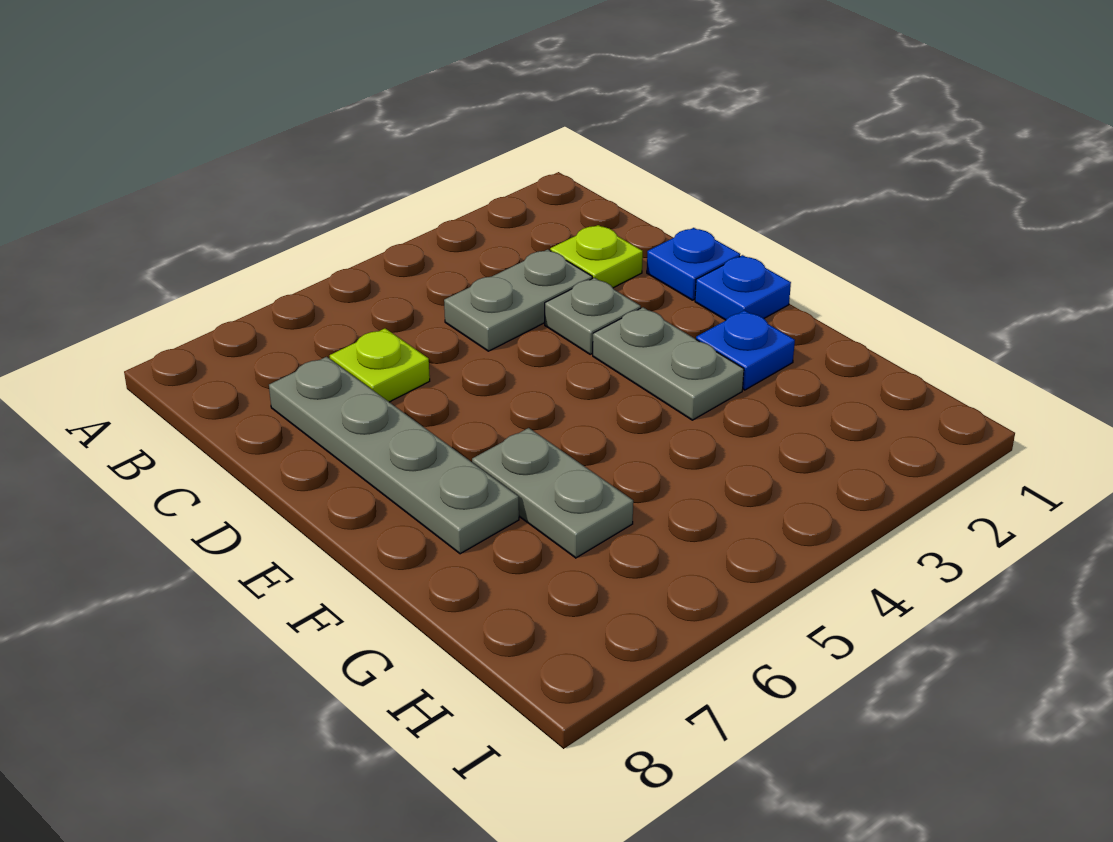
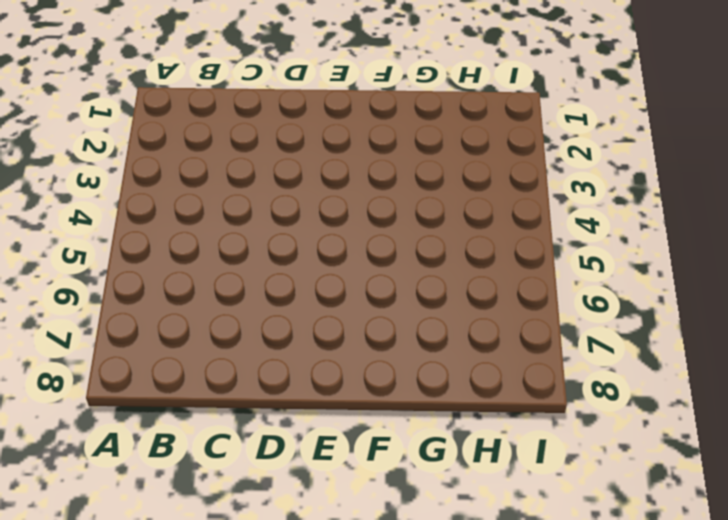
none -> lime 1x1 plate [550,225,643,288]
none -> grey 1x2 plate [444,249,592,351]

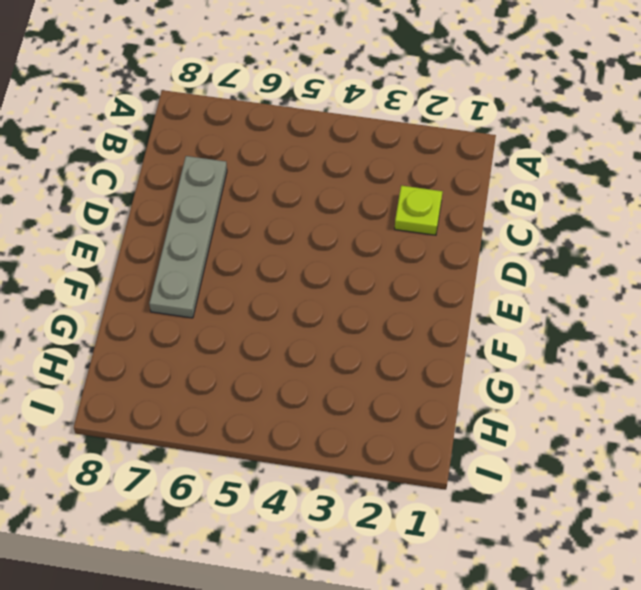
none -> grey 1x2 plate [444,249,592,351]
none -> lime 1x1 plate [330,328,430,402]

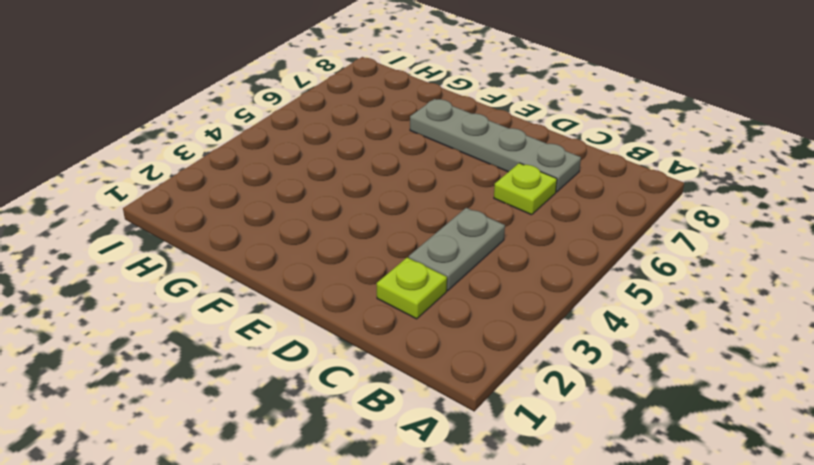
none -> blue 1x1 plate [647,228,740,300]
none -> grey 1x1 plate [545,278,641,354]

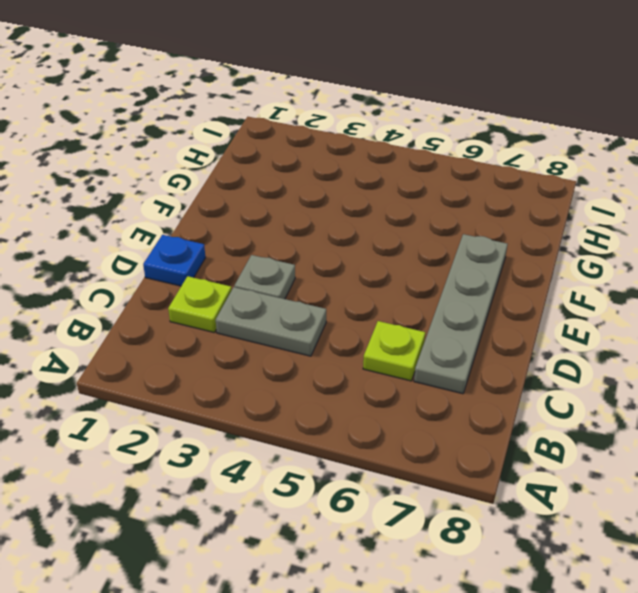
none -> blue 1x1 plate [695,255,791,320]
none -> grey 1x2 plate [593,307,744,420]

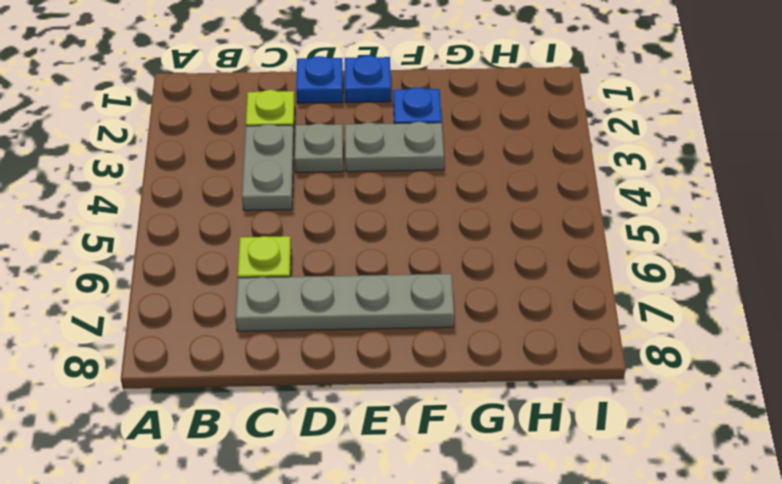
none -> grey 1x2 plate [472,428,633,558]

